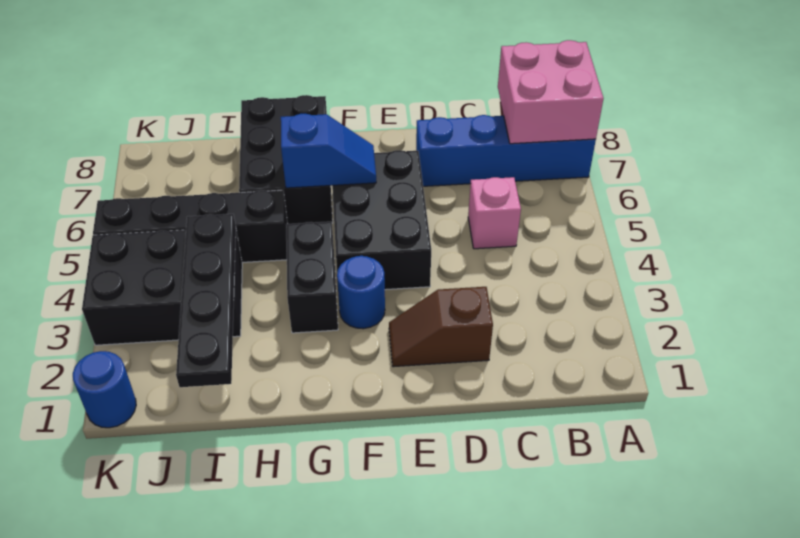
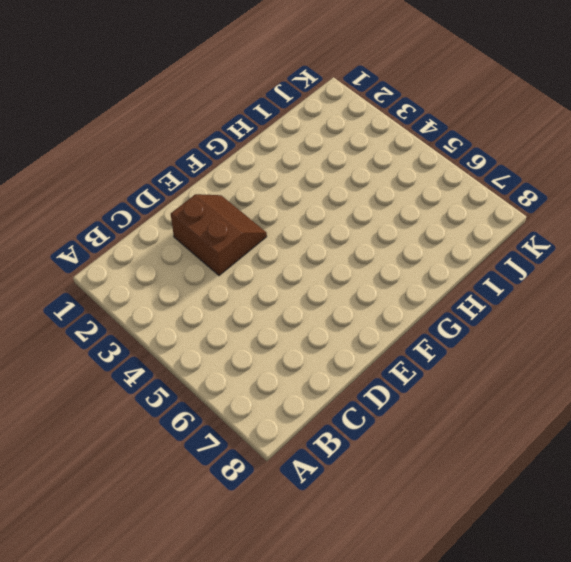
brown 2x2 slope [171,194,267,276] -> brown 1x2 slope [389,287,493,367]
none -> blue 1x4 brick [416,115,596,186]
none -> pink 1x1 brick [468,177,521,249]
none -> black 2x3 brick [332,150,431,290]

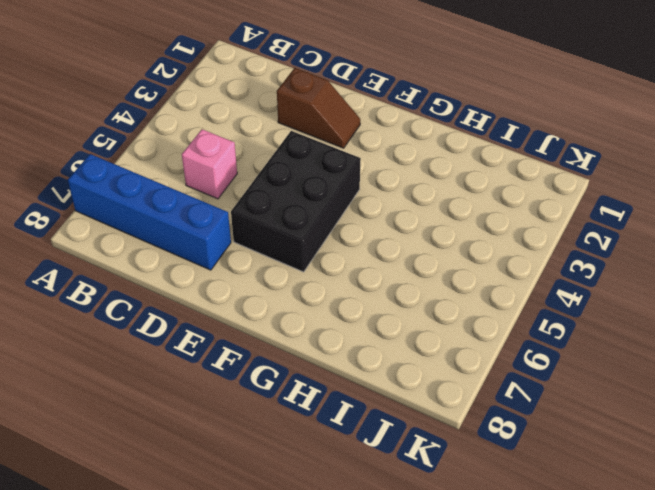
none -> blue 1x1 round brick [337,256,385,329]
none -> black 1x2 brick [286,222,338,333]
none -> black 2x3 brick [239,95,333,224]

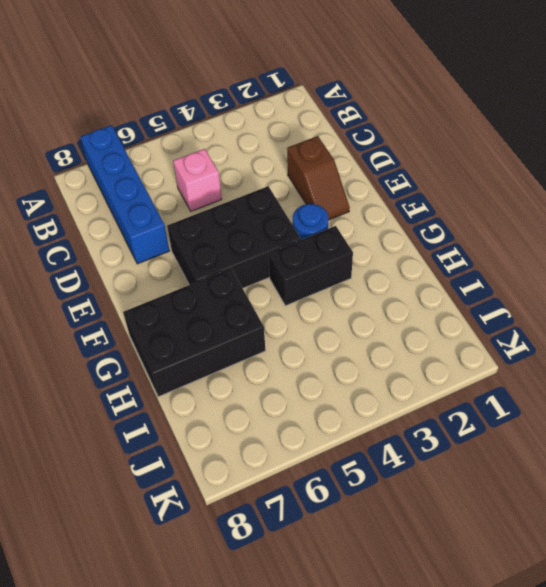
none -> black 1x4 brick [93,190,288,262]
none -> black 2x3 brick [82,230,242,345]
none -> blue 1x1 round brick [73,351,136,428]

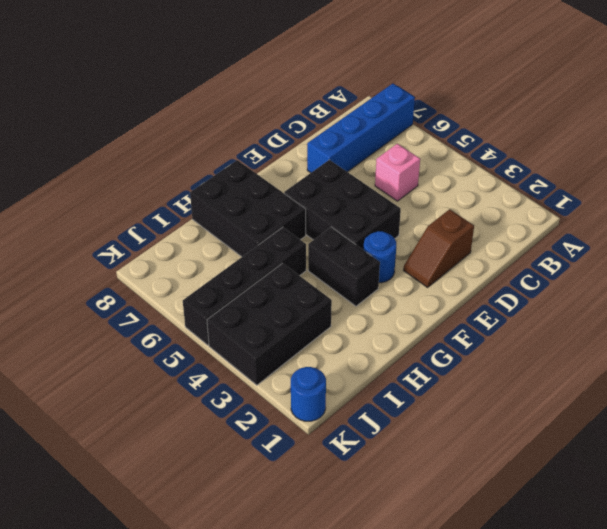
none -> pink 2x2 brick [498,40,604,144]
none -> blue 1x2 slope [281,114,376,188]
none -> black 1x4 plate [176,214,236,387]

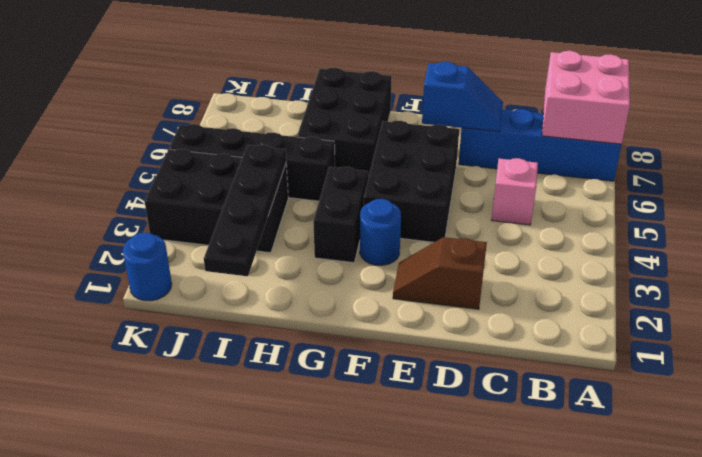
blue 1x2 slope [422,62,503,131] -> blue 1x2 slope moved to [281,114,376,188]

